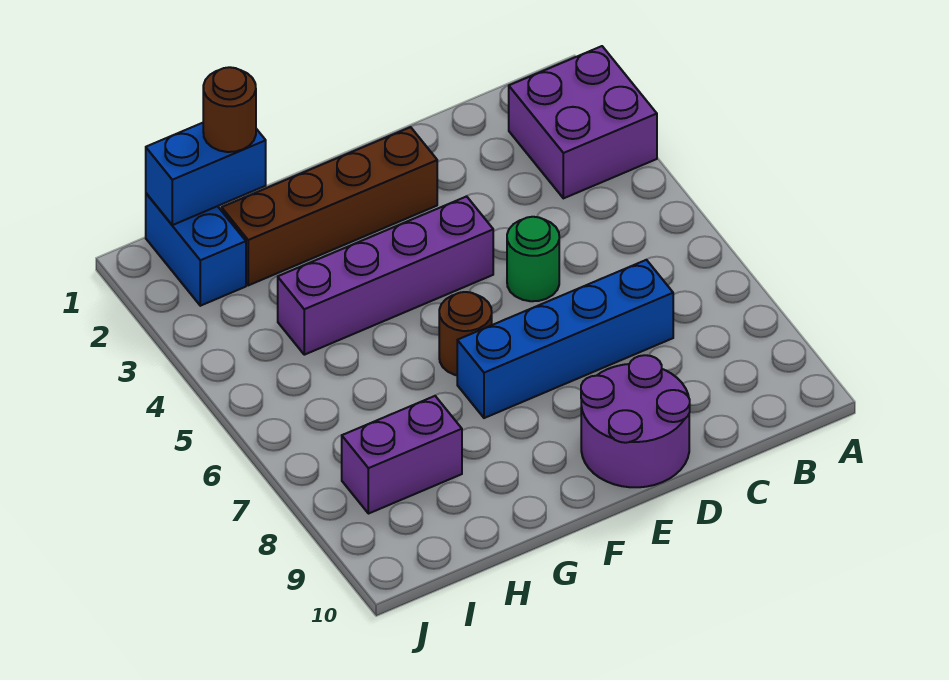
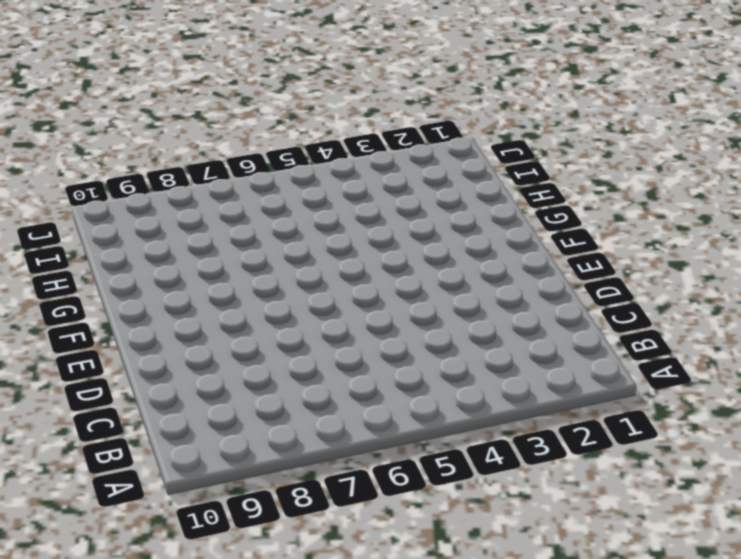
none -> purple 2x2 brick [509,46,657,198]
none -> blue 1x4 brick [457,260,673,418]

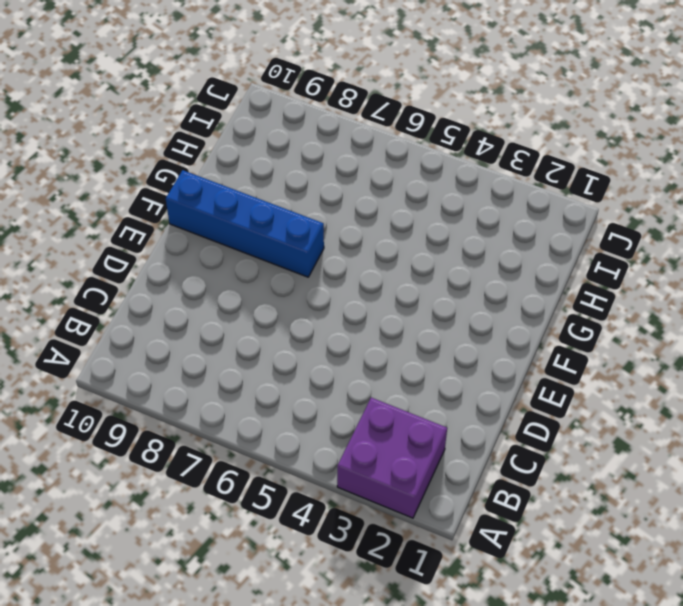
blue 1x4 brick [166,170,324,277] -> blue 1x4 brick turned to [457,260,673,418]
none -> green 1x1 round brick [507,217,559,301]
none -> purple 2x2 round brick [581,355,690,487]

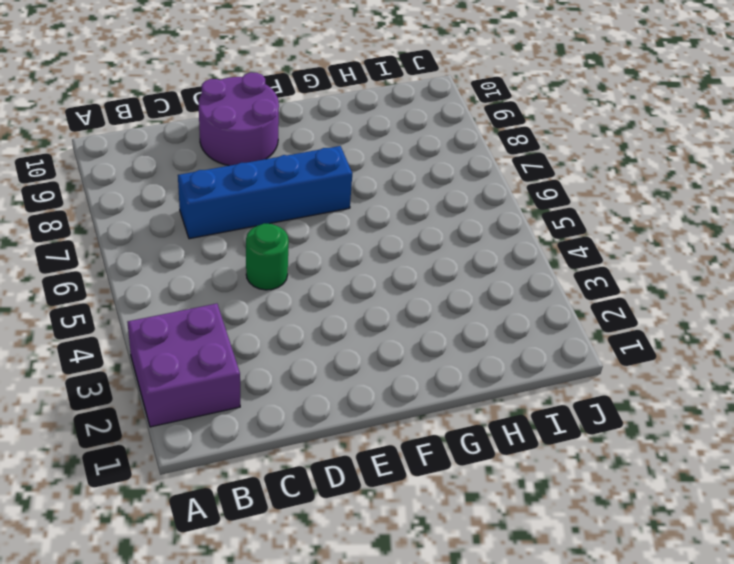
none -> brown 1x4 brick [222,127,437,285]
none -> purple 1x4 brick [278,196,493,355]

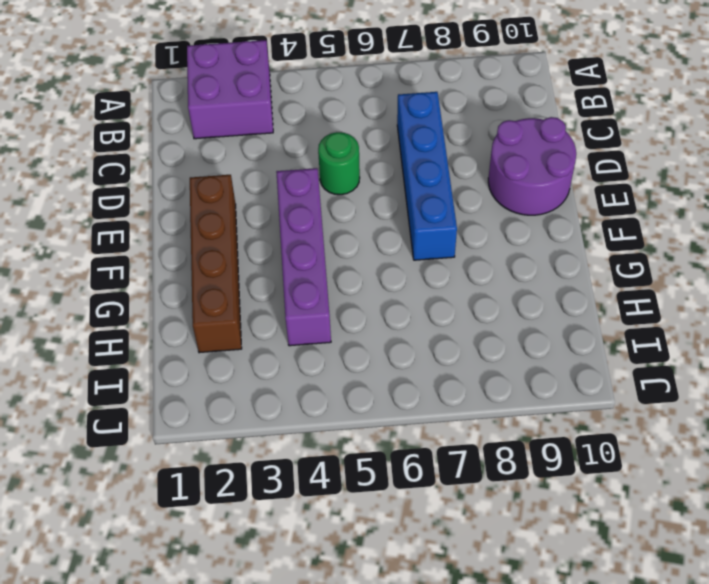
none -> brown 1x1 round brick [439,292,492,375]
none -> purple 1x2 brick [342,396,462,514]

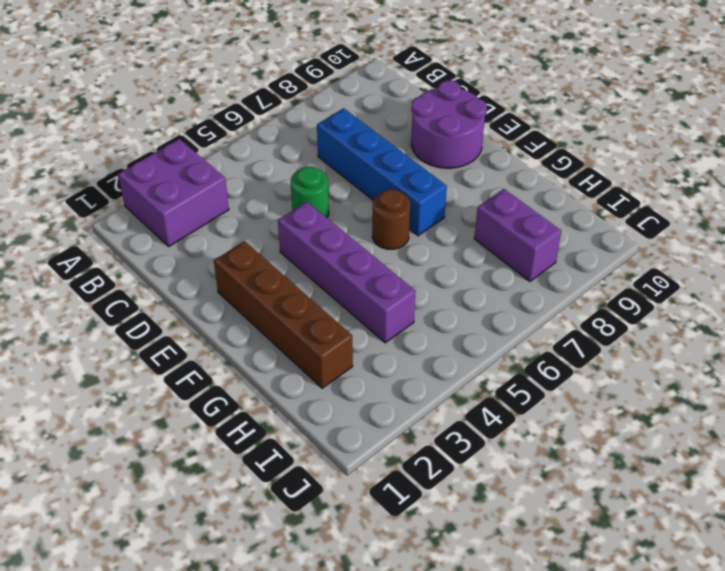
none -> blue 1x2 brick [146,193,246,306]
none -> blue 1x2 brick [146,123,266,225]

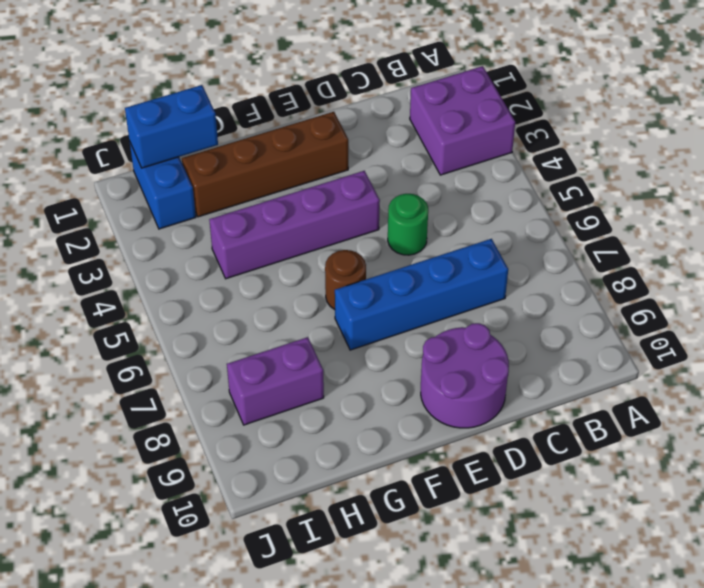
none -> brown 1x1 round brick [203,67,256,152]

